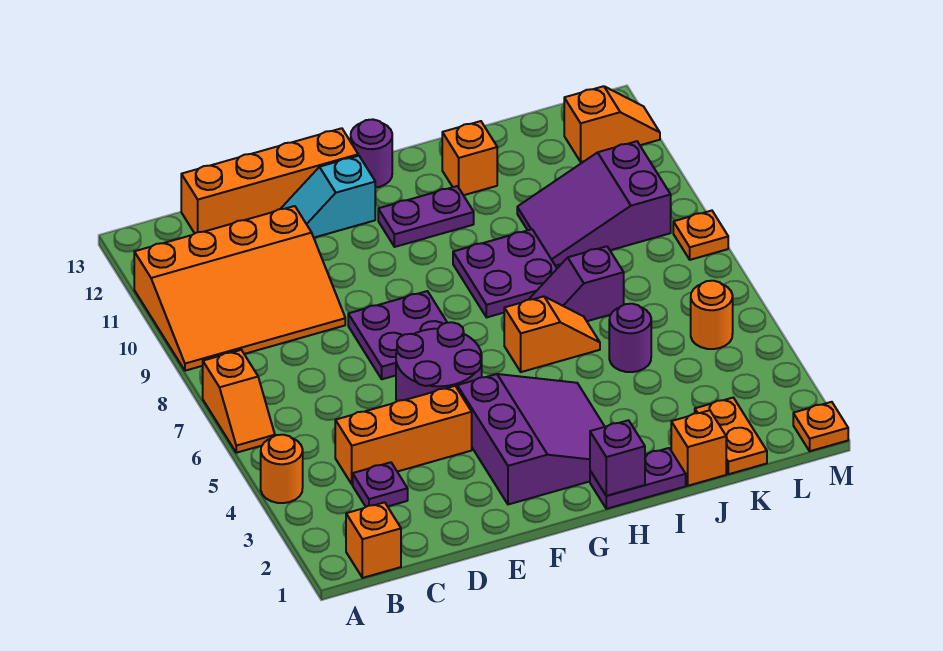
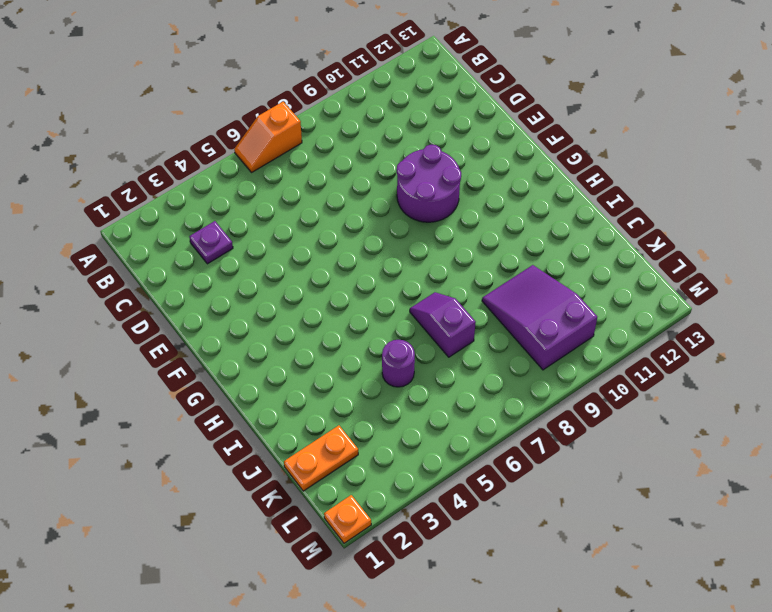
purple 2x2 round brick [397,145,461,222] -> purple 2x2 round brick moved to [396,322,482,401]
none -> orange 1x1 round brick [261,435,303,503]
none -> orange 3x4 slope [134,206,345,371]
none -> orange 1x1 brick [346,502,401,578]

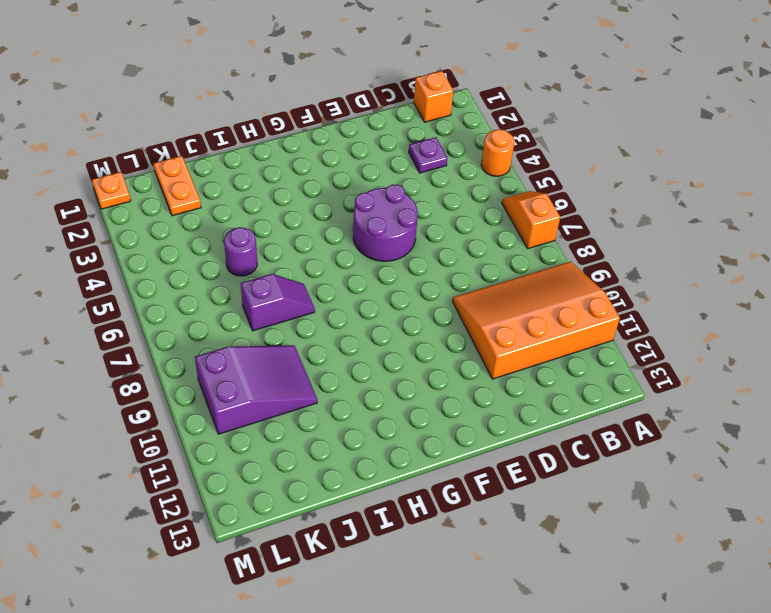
none -> orange 1x3 brick [335,386,472,484]
none -> orange 1x4 brick [181,128,358,233]
none -> purple 2x2 plate [348,291,447,379]

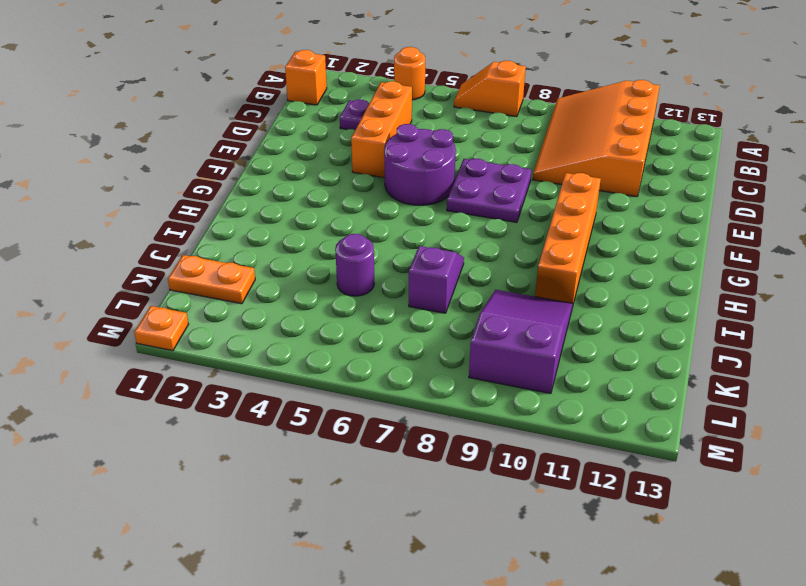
orange 1x4 brick [535,173,601,304] -> orange 1x4 brick moved to [181,128,358,233]
none -> cyan 1x2 slope [281,156,375,238]
none -> purple 3x3 slope [457,374,605,504]
none -> purple 1x2 plate [378,186,474,247]

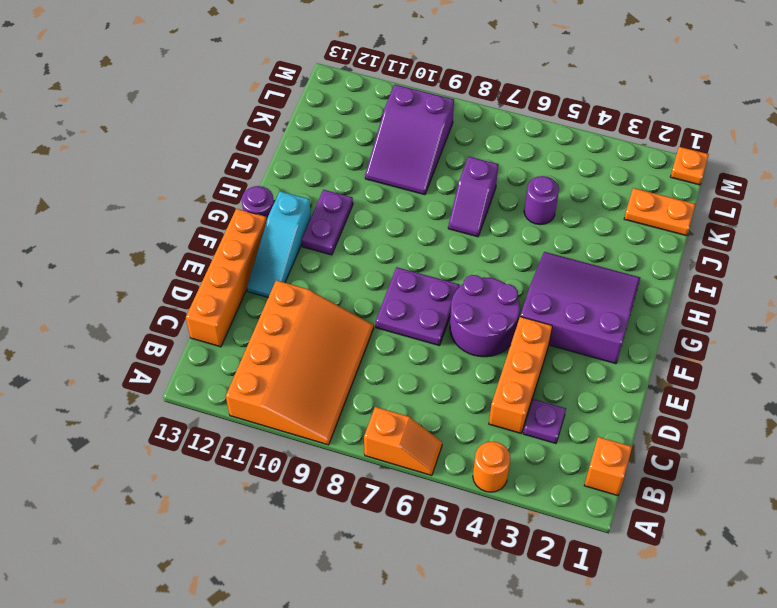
cyan 1x3 slope [247,191,311,297] -> cyan 1x2 slope [281,156,375,238]
none -> purple 1x2 plate [590,448,686,509]
none -> orange 1x2 slope [504,296,600,372]
none -> purple 2x2 plate [453,229,557,317]

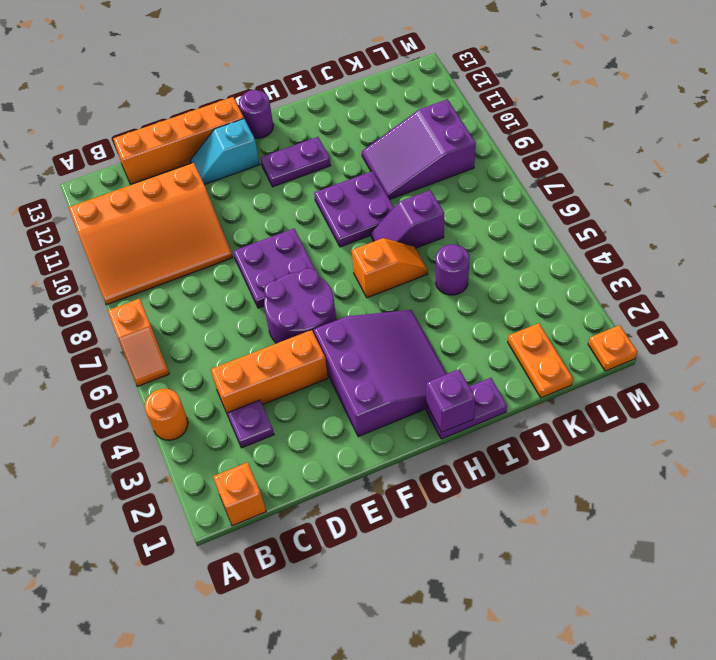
none -> orange 1x1 brick [442,121,497,195]
none -> orange 1x1 brick [671,410,726,486]
none -> orange 1x1 round brick [691,281,733,349]

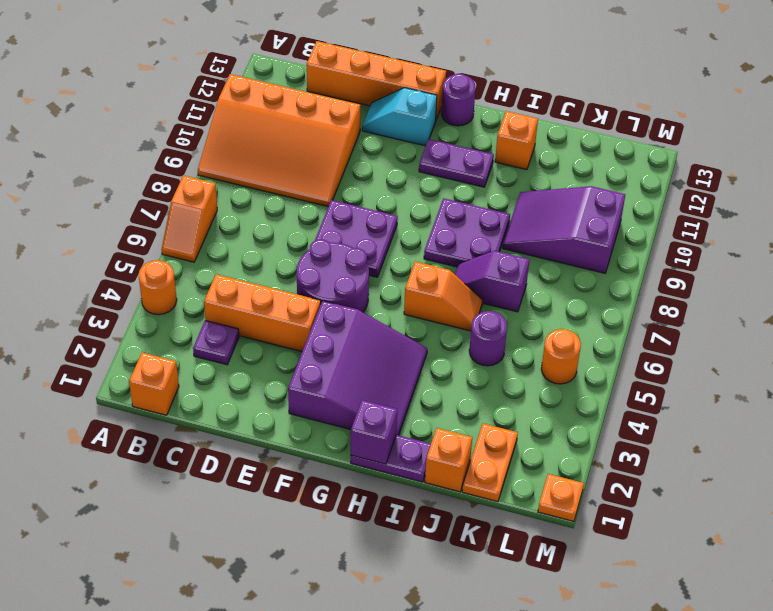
none -> orange 1x2 slope [564,86,660,162]
none -> orange 1x1 plate [673,211,728,260]

